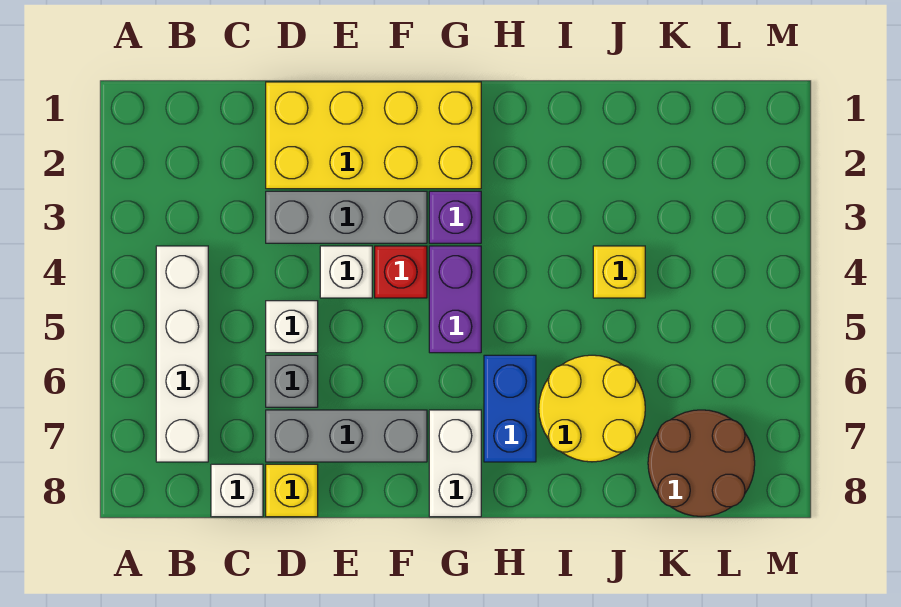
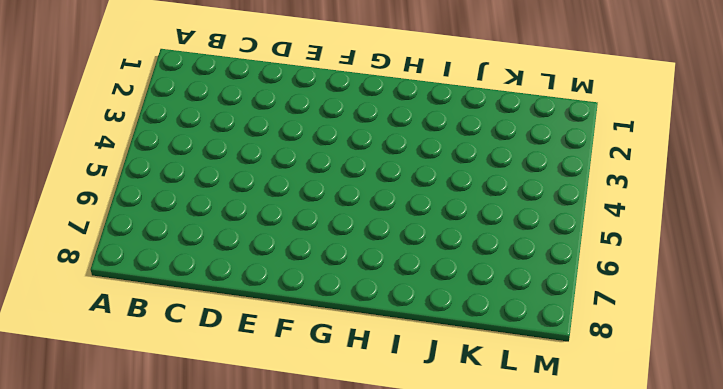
none -> white 1x4 brick [156,246,208,462]
none -> white 1x1 brick [211,464,263,517]
none -> yellow 2x4 brick [266,82,481,189]

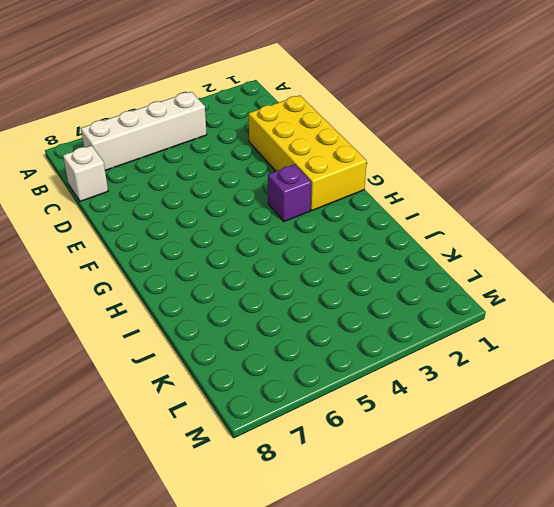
none -> grey 1x3 brick [266,191,427,243]
none -> white 1x1 brick [266,301,318,353]
none -> grey 1x1 brick [266,355,318,407]

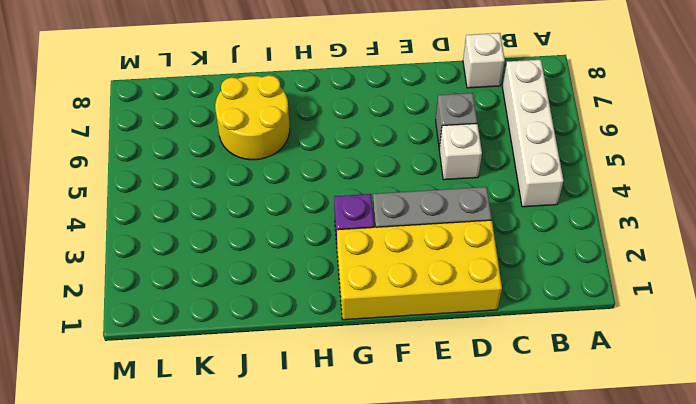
none -> grey 1x3 brick [266,410,427,462]
none -> yellow 1x1 brick [266,464,318,517]
none -> white 1x1 brick [320,246,372,298]

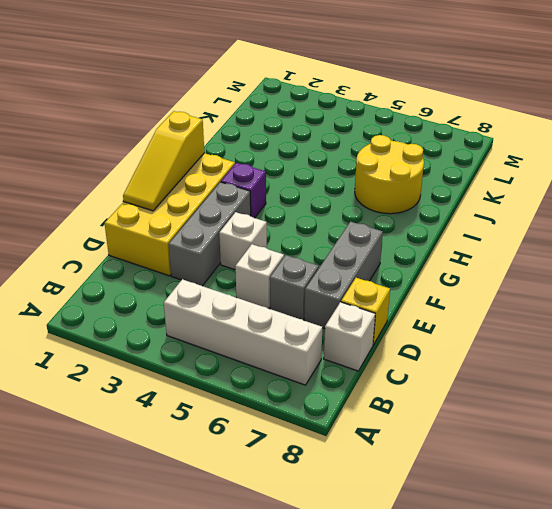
yellow 1x3 slope [123,111,204,211] -> none
none -> red 1x1 brick [375,246,427,298]
none -> purple 1x2 brick [429,246,481,353]
none -> white 1x2 brick [429,410,481,517]

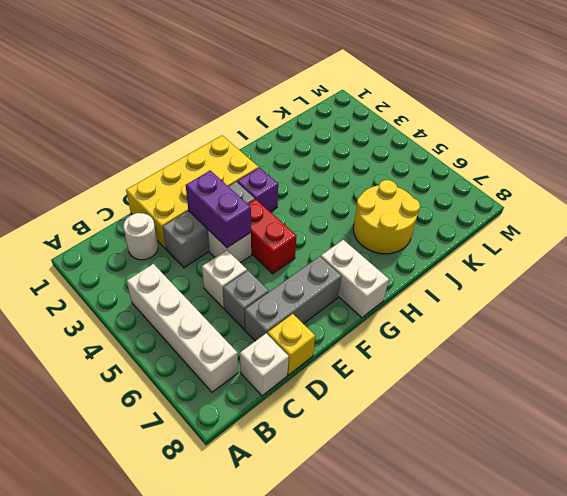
white 1x1 round brick [123,213,158,260] -> none
purple 1x2 brick [186,170,251,248] -> purple 1x2 brick moved to [429,246,481,353]
red 1x2 brick [248,199,297,274] -> red 1x1 brick [375,246,427,298]
none -> blue 1x2 brick [484,355,536,462]
none -> yellow 1x1 brick [593,246,645,298]
none -> brown 2x2 round brick [648,410,755,517]

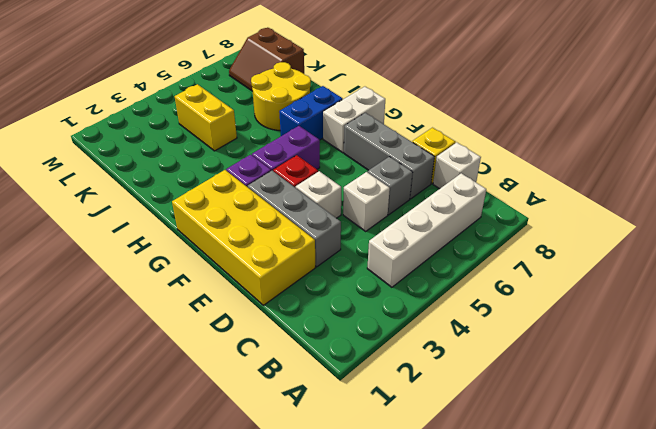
yellow 1x2 brick [175,84,237,151] -> yellow 1x1 brick [593,246,645,298]
brown 2x2 slope [229,28,304,91] -> brown 2x2 round brick [648,410,755,517]

